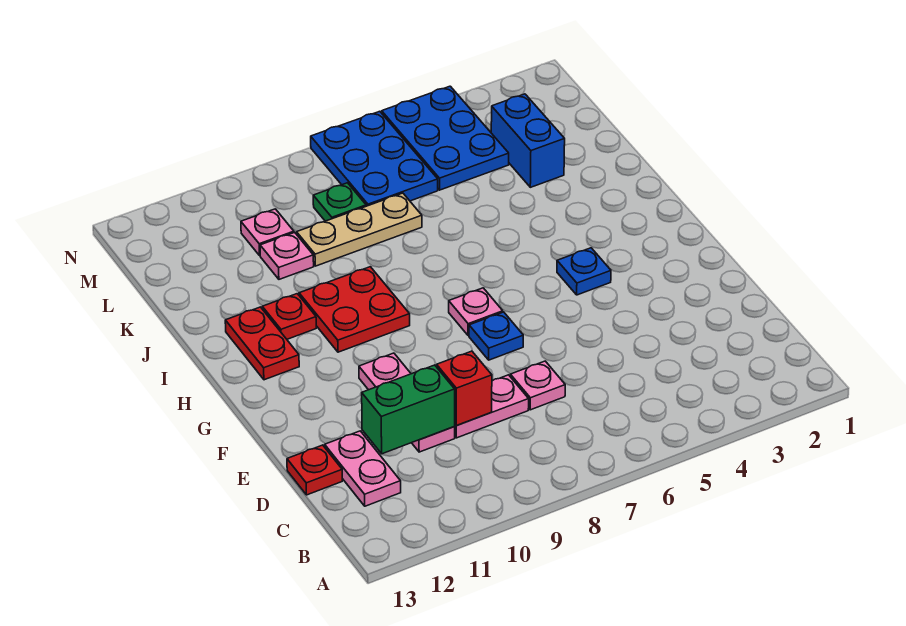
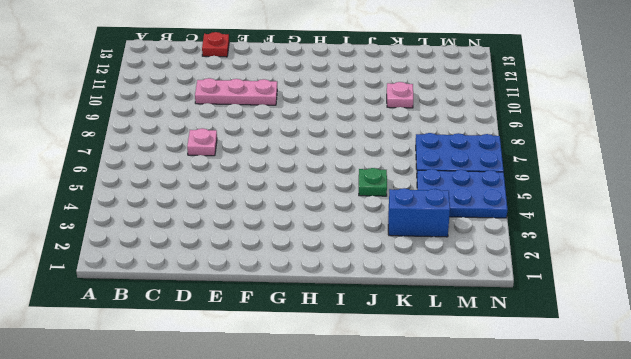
green 1x1 plate [359,168,387,196] -> green 1x1 plate moved to [313,183,366,221]
none -> pink 1x2 plate [325,431,401,506]
none -> pink 1x2 plate [454,375,529,438]
none -> blue 1x1 plate [469,312,523,360]

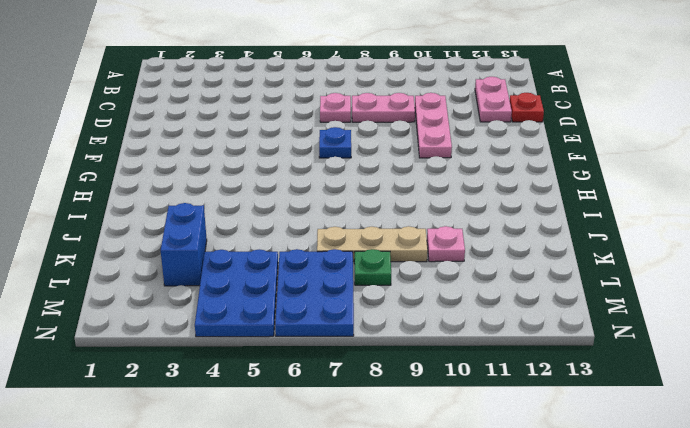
none -> blue 1x1 plate [557,248,611,295]
none -> pink 1x1 plate [449,288,503,336]
none -> red 2x2 plate [299,267,410,352]

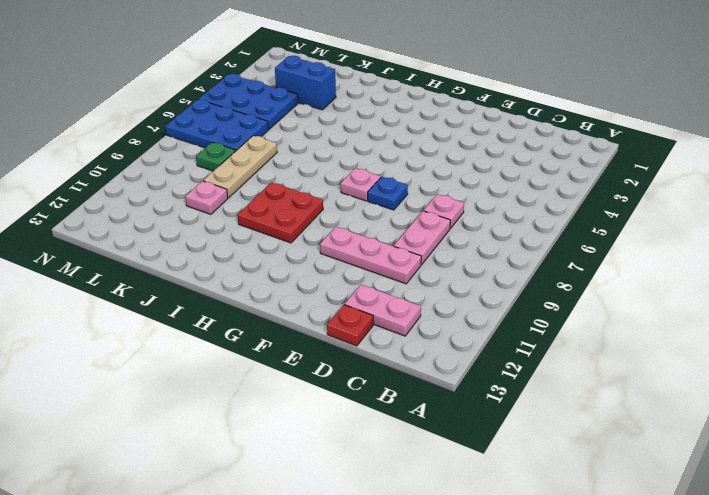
none -> blue 1x1 plate [557,248,611,295]
none -> red 1x2 plate [225,307,299,380]
none -> red 1x1 plate [262,294,316,339]

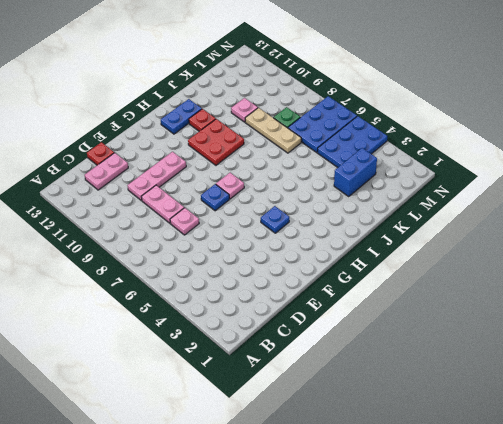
blue 1x2 plate [161,99,202,134] -> red 1x2 plate [225,307,299,380]
none -> pink 1x1 plate [241,209,294,255]
none -> red 1x1 brick [437,351,492,426]
none -> green 1x2 brick [362,365,455,454]

